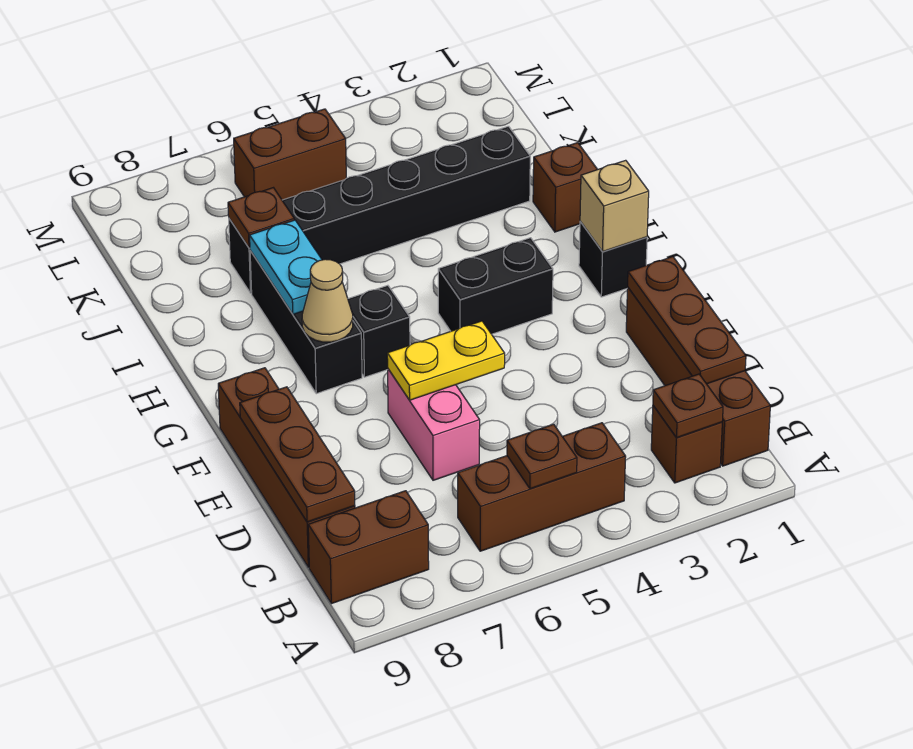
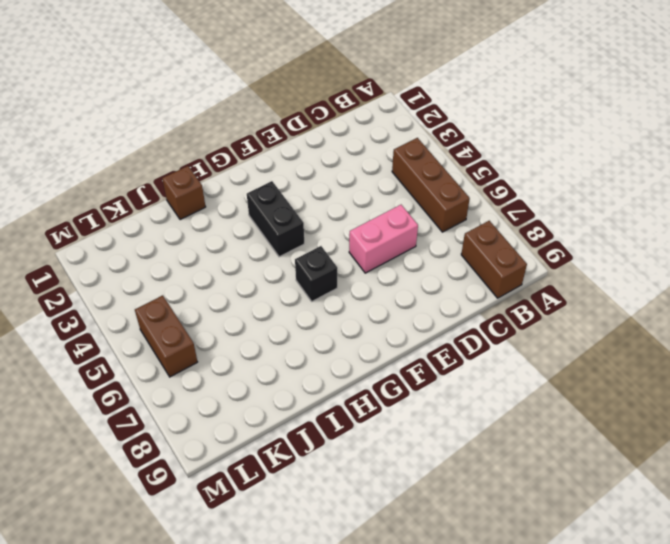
none -> brown 1x4 brick [626,288,770,466]
none -> brown 1x1 brick [651,406,722,483]
none -> brown 1x4 brick [218,368,355,567]

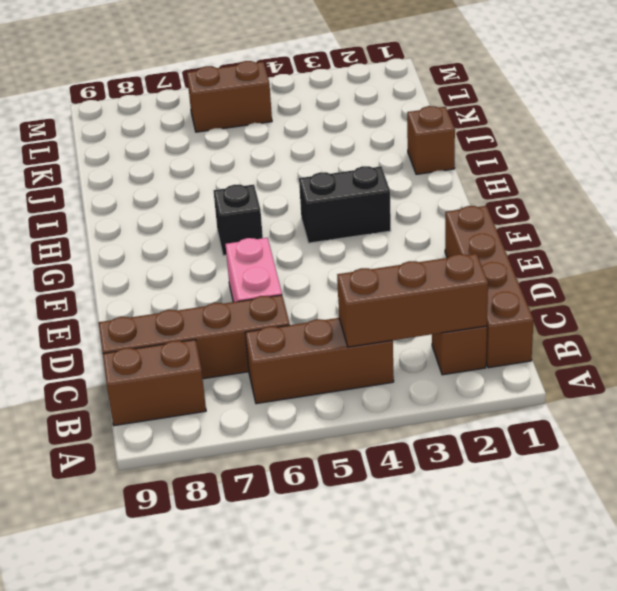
brown 1x3 brick [337,254,488,347] -> brown 1x1 plate [653,374,723,437]
brown 1x4 brick [99,295,290,379] -> brown 1x4 brick turned to [218,368,355,567]
none -> black 1x1 brick [579,221,647,297]
none -> black 1x3 brick [250,251,362,394]
none -> black 1x6 brick [229,126,530,293]

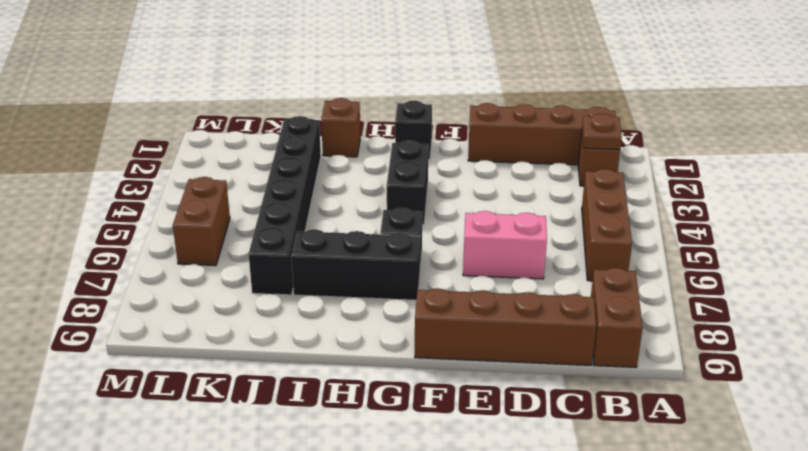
none -> brown 1x1 plate [507,424,577,489]
none -> brown 1x3 plate [628,257,746,384]
none -> brown 1x3 plate [240,387,355,522]

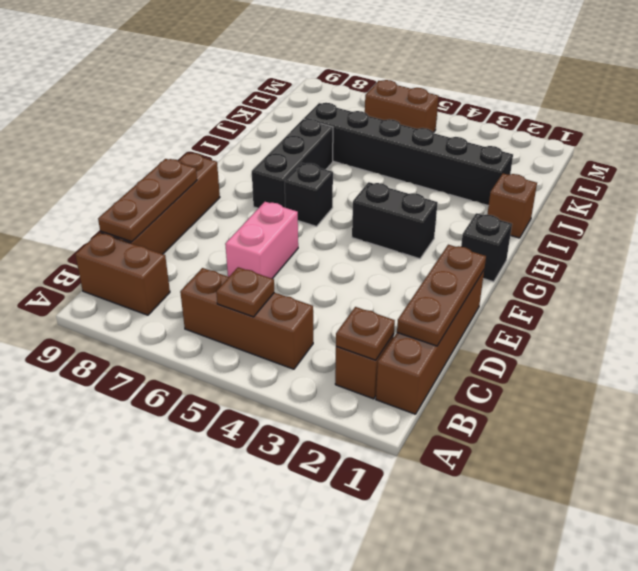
none -> yellow 1x2 plate [387,321,505,400]
none -> tan 1x1 brick [580,160,649,252]
none -> tan 1x1 cone [302,259,353,342]

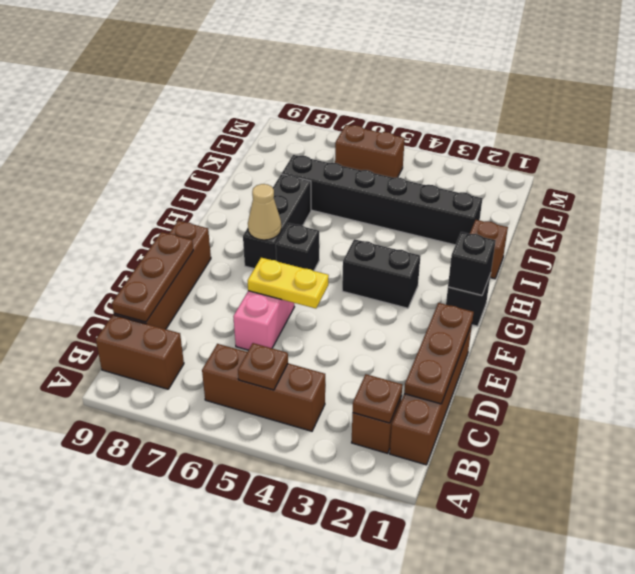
black 1x1 brick [448,232,496,295] -> tan 1x1 brick [580,160,649,252]
none -> cyan 1x2 plate [250,220,322,314]
none -> brown 1x1 plate [228,188,294,248]

